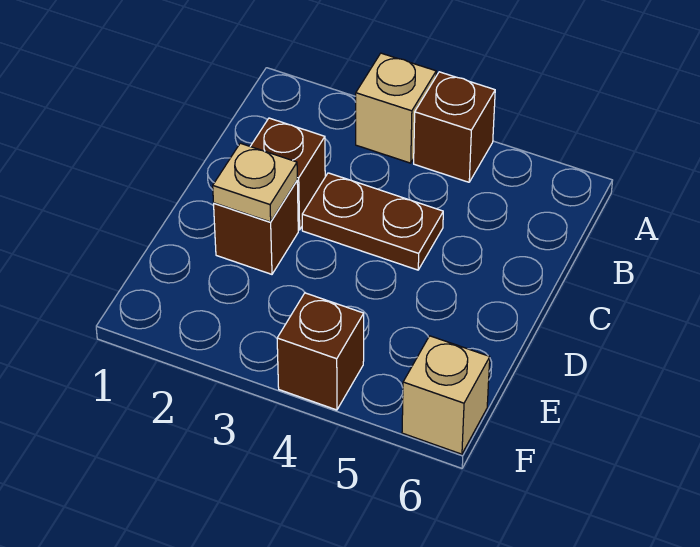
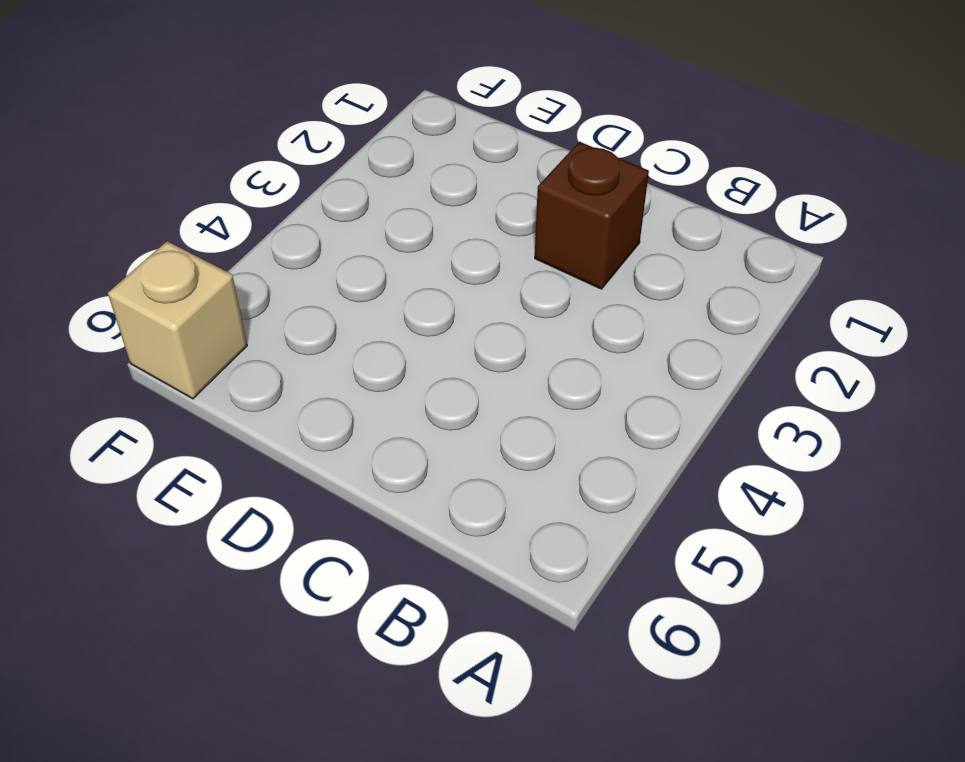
none -> tan 1x1 brick [356,53,436,163]
none -> brown 1x1 brick [414,72,495,182]

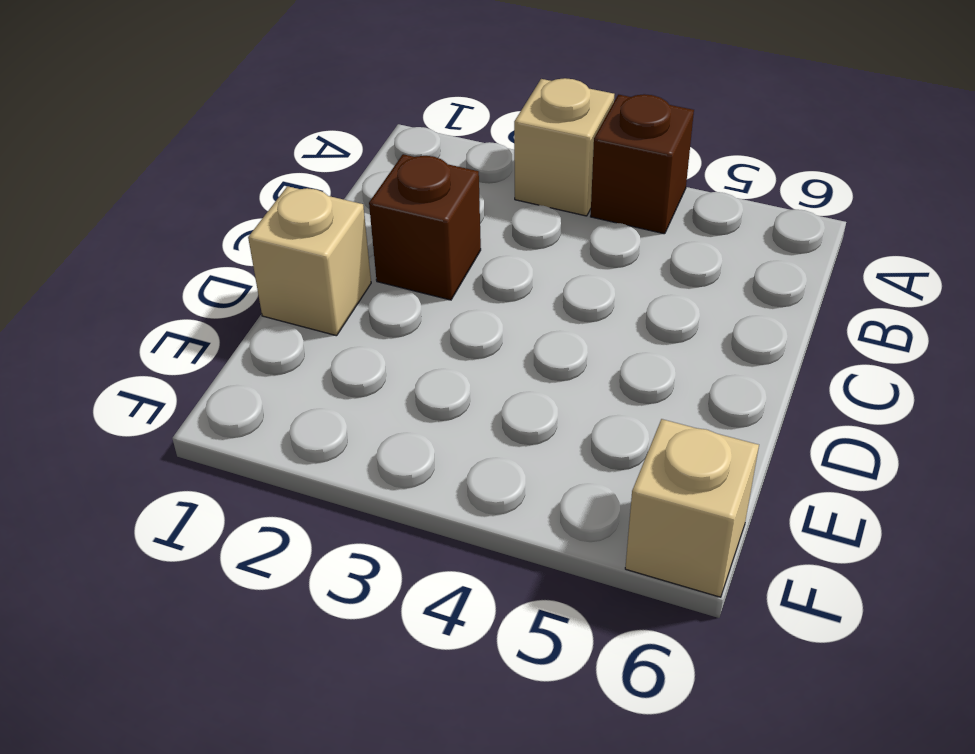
tan 1x1 brick [248,186,371,336] -> none
none -> brown 1x2 plate [302,173,443,270]
none -> brown 1x1 brick [214,181,298,274]

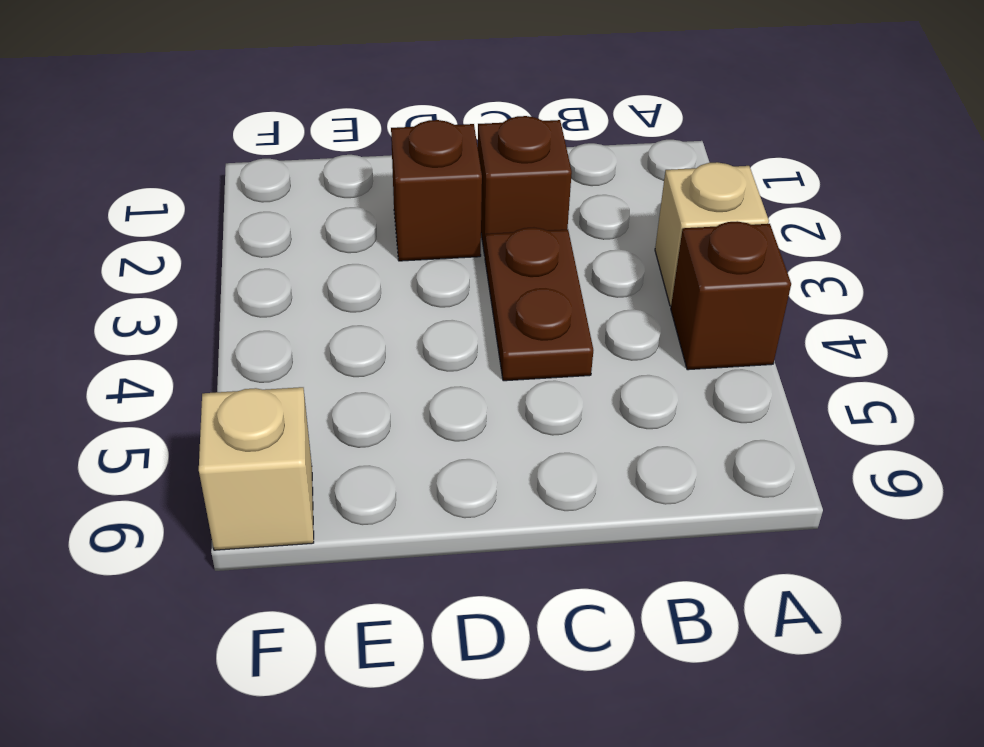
none -> brown 1x1 brick [277,293,364,410]
none -> tan 1x1 plate [213,143,297,222]

